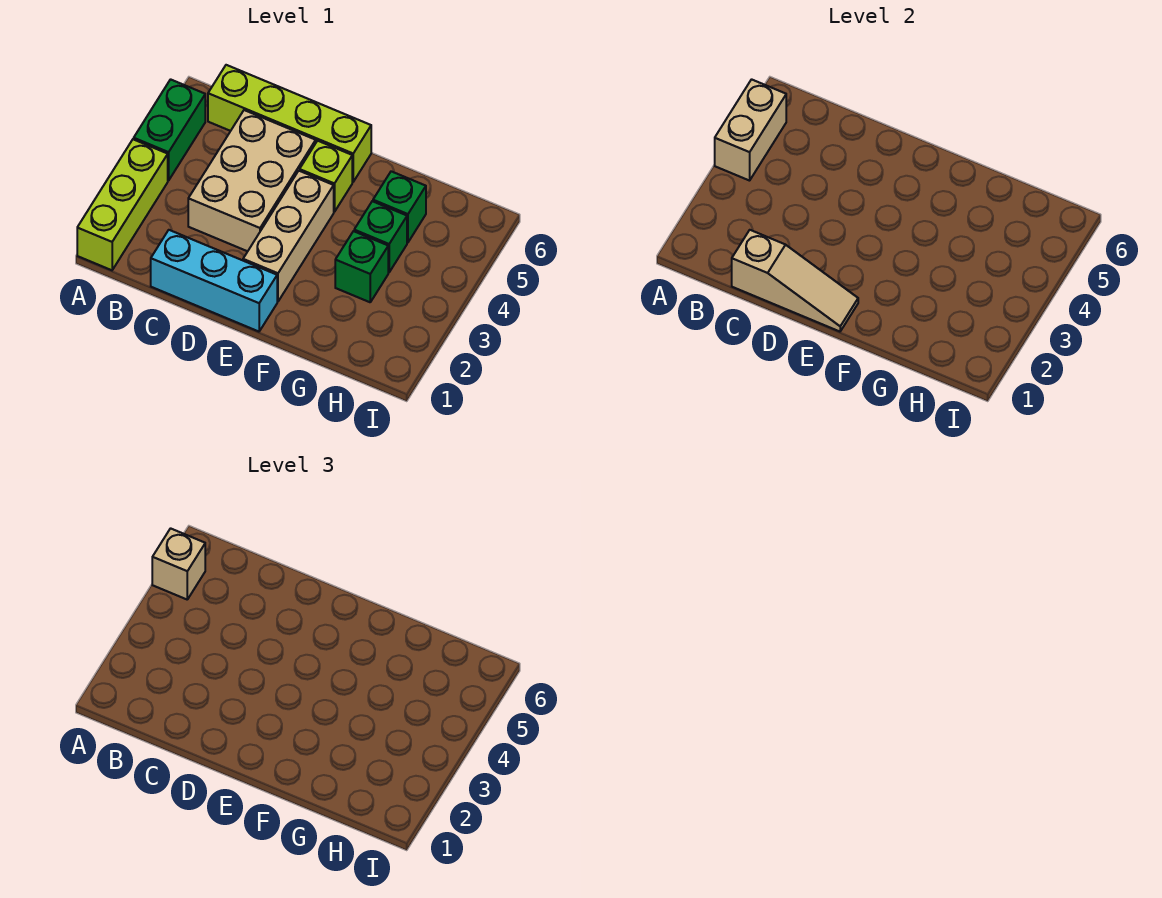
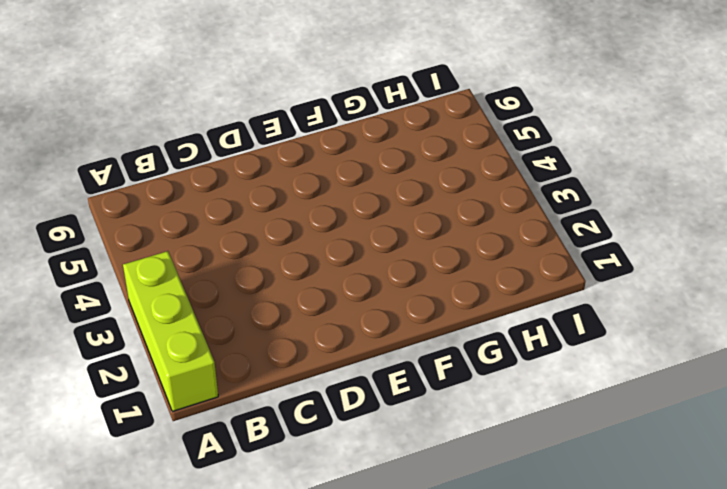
none -> green 1x2 brick [134,79,205,181]
none -> lime 1x4 brick [208,65,371,182]
none -> cyan 1x3 brick [151,230,277,332]

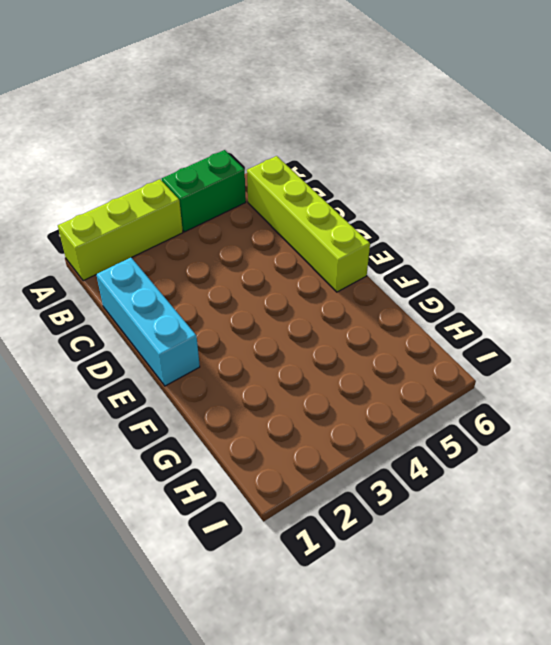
none -> tan 2x3 brick [188,110,316,251]
none -> tan 1x3 brick [243,171,334,302]
none -> lime 1x1 brick [300,141,352,212]

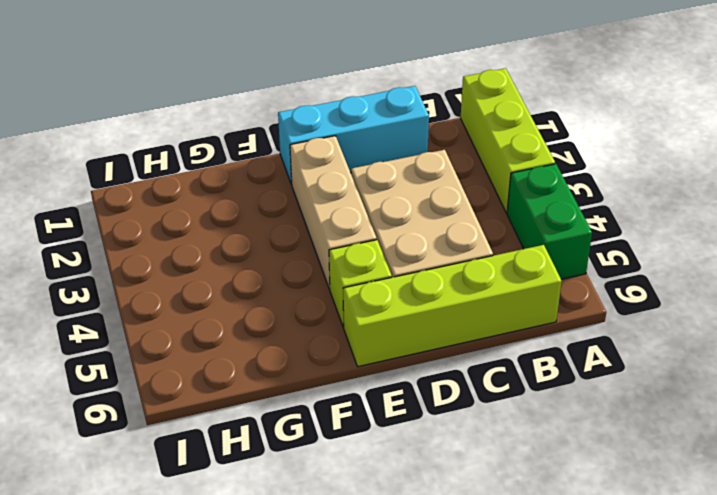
none -> green 1x1 brick [335,231,388,302]
none -> green 1x1 brick [354,201,407,272]
none -> green 1x1 brick [373,171,426,243]

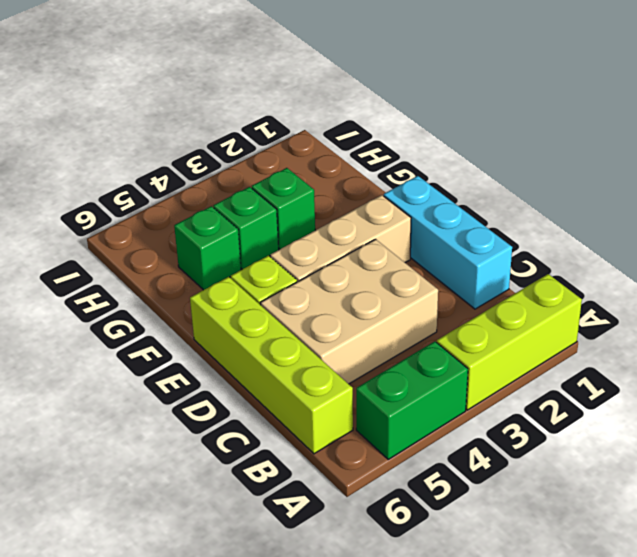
none -> tan 1x2 brick [715,79,786,181]
none -> tan 1x3 slope [732,230,858,332]
none -> tan 1x1 brick [152,528,205,599]

